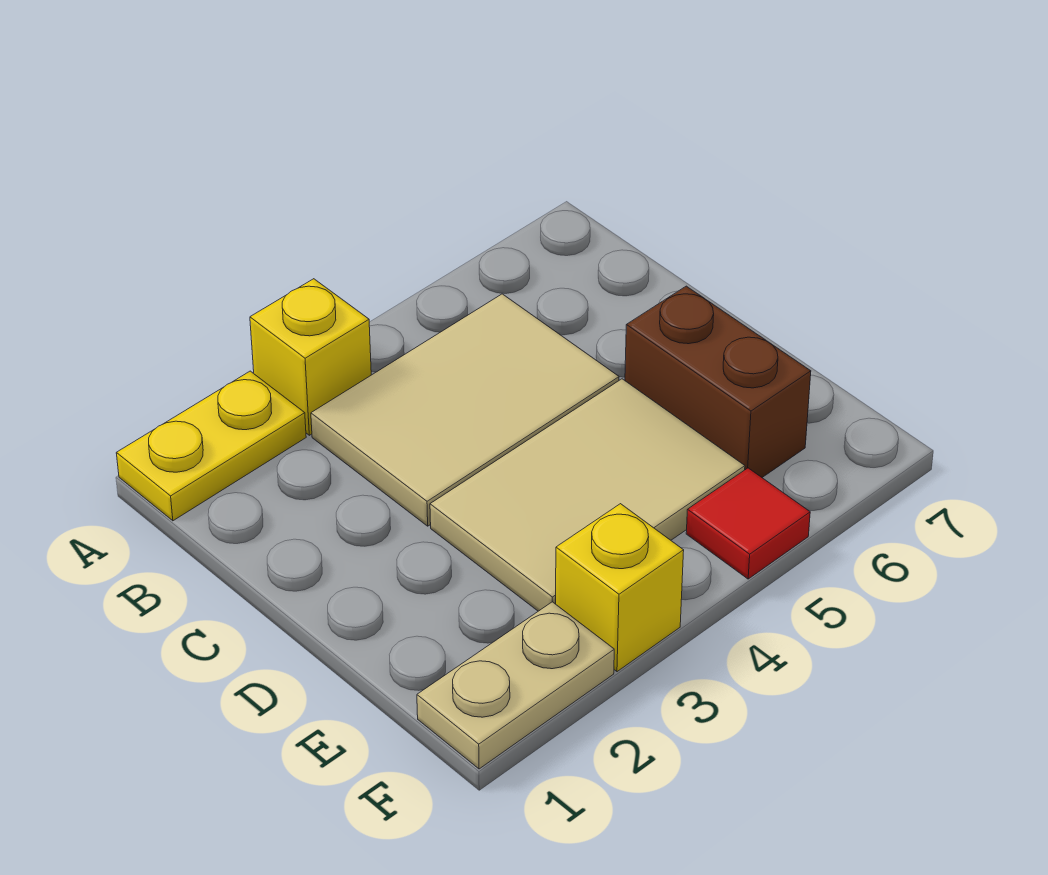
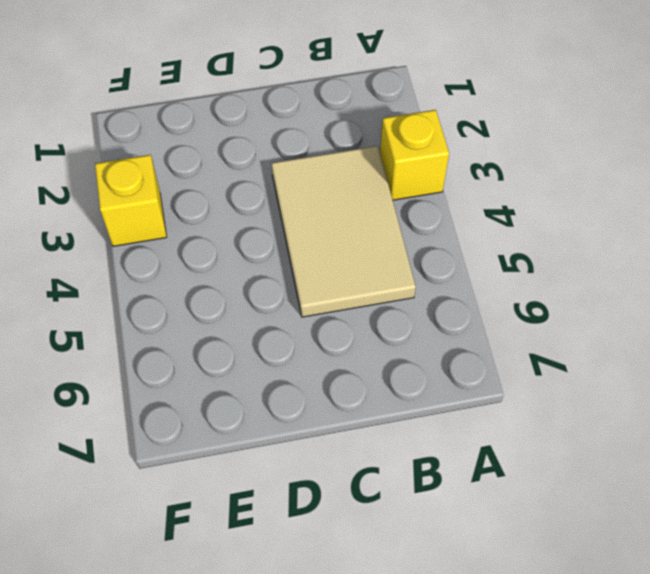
none -> yellow 1x2 plate [116,371,306,521]
none -> tan 2x3 tile [430,379,745,611]

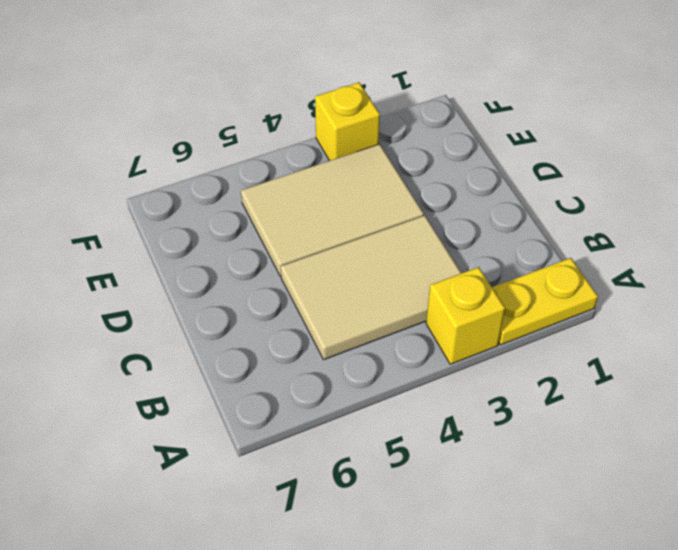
none -> brown 1x2 brick [625,286,811,477]
none -> tan 1x2 plate [417,602,614,769]

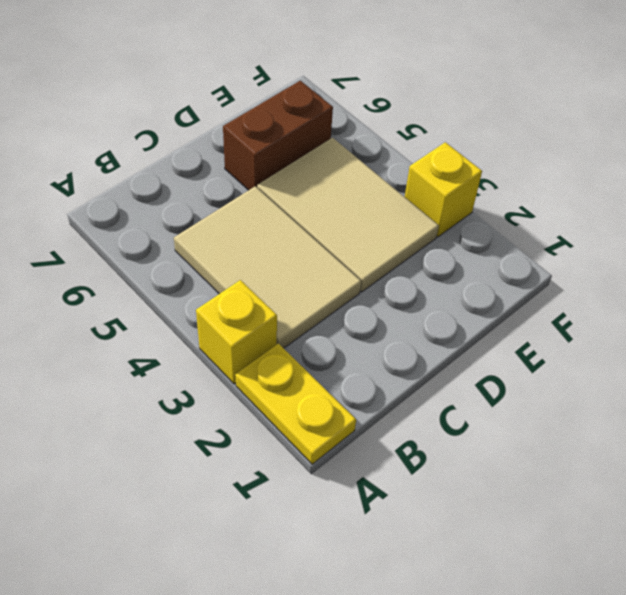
none -> tan 1x2 plate [417,602,614,769]
none -> red 1x1 tile [686,468,810,579]

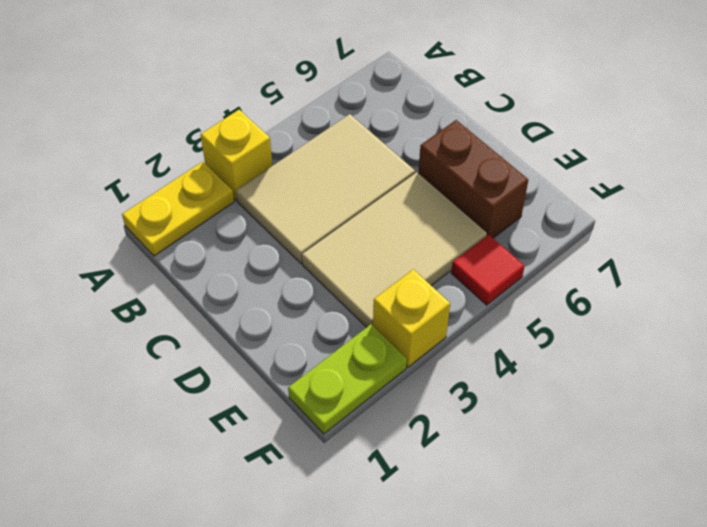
lime 1x2 plate [288,325,407,434] -> tan 1x2 plate [417,602,614,769]

